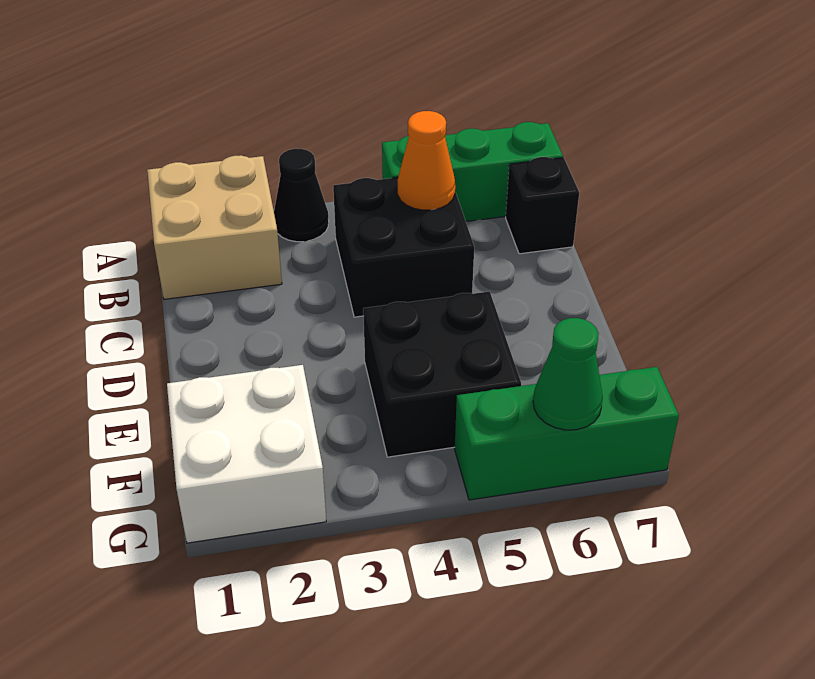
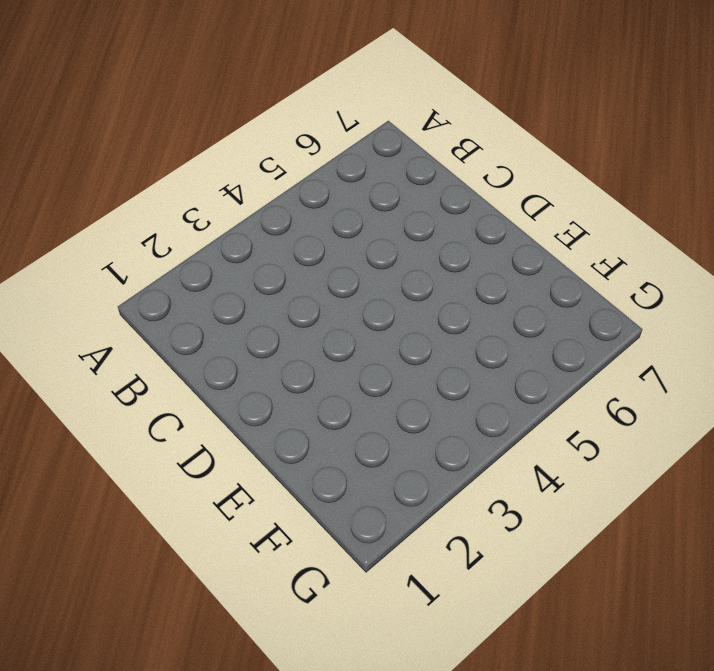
none -> tan 2x2 brick [147,155,282,299]
none -> black 1x1 cone [274,149,329,242]

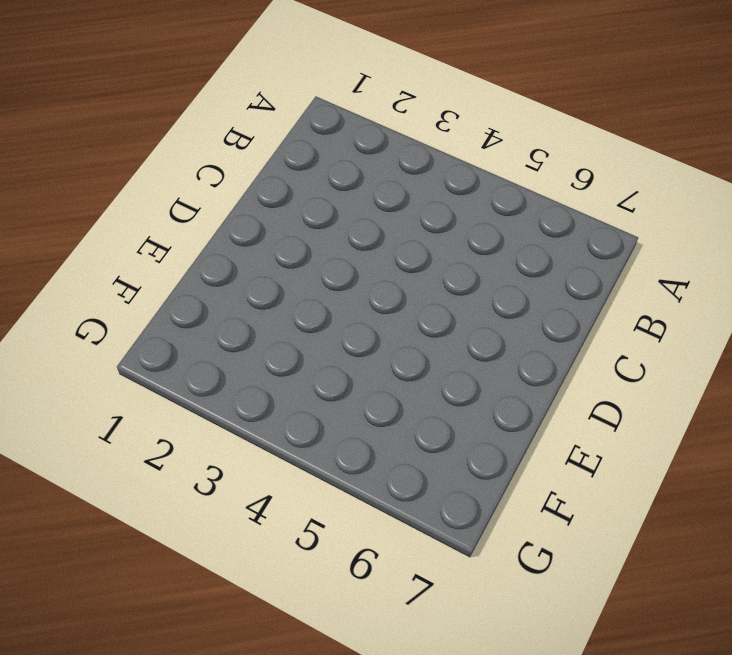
none -> tan 2x2 brick [147,155,282,299]
none -> black 1x1 cone [274,149,329,242]

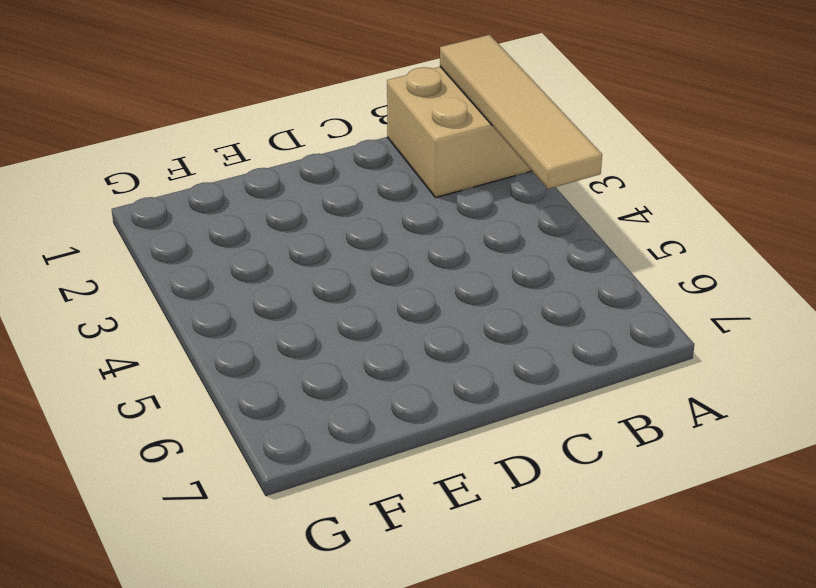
tan 1x4 tile [440,35,602,189] -> none
none -> black 1x1 cone [274,149,329,242]
none -> green 1x3 brick [382,122,563,221]

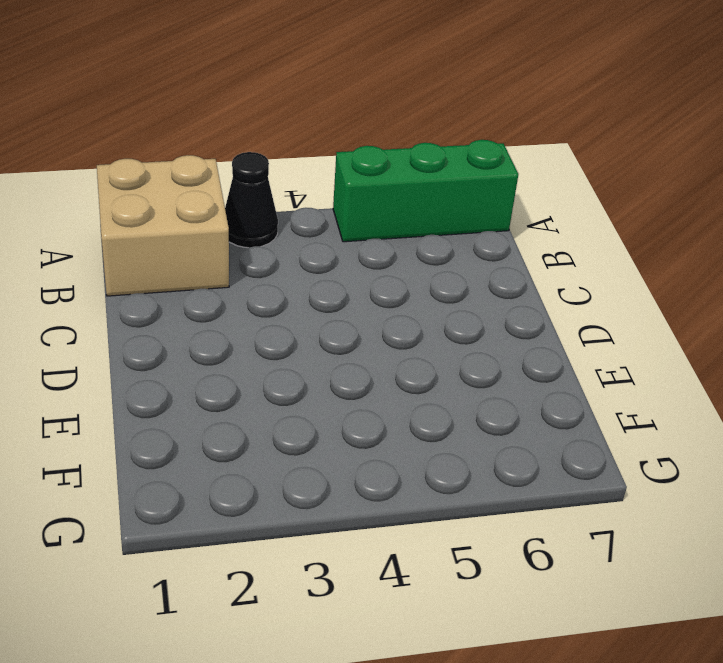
none -> black 2x2 brick [333,177,474,317]
none -> black 1x1 brick [506,157,579,254]

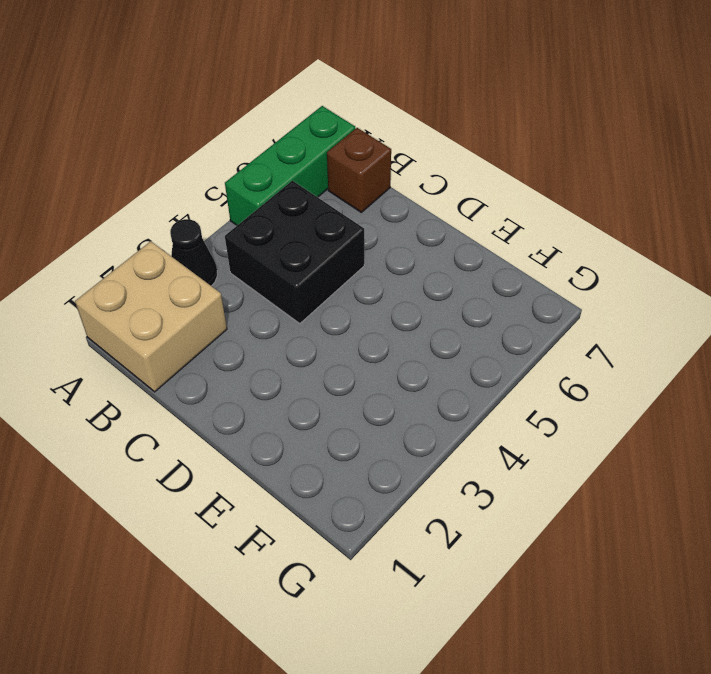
brown 1x1 brick [327,128,391,212] -> black 1x1 brick [506,157,579,254]
none -> black 2x2 brick [363,291,521,457]
none -> white 2x2 brick [167,365,326,543]

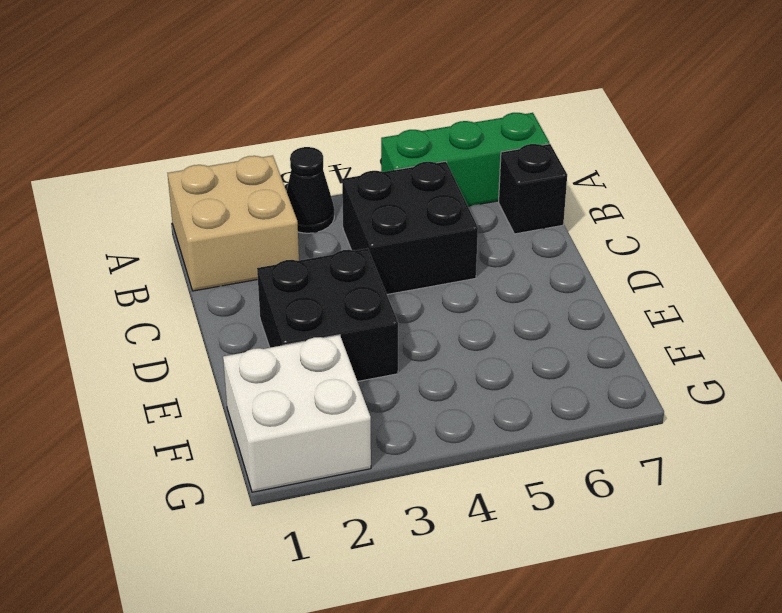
black 2x2 brick [257,248,398,381] -> black 2x2 brick moved to [363,291,521,457]
none -> green 1x3 brick [455,367,679,500]
none -> orange 1x1 cone [397,111,455,210]

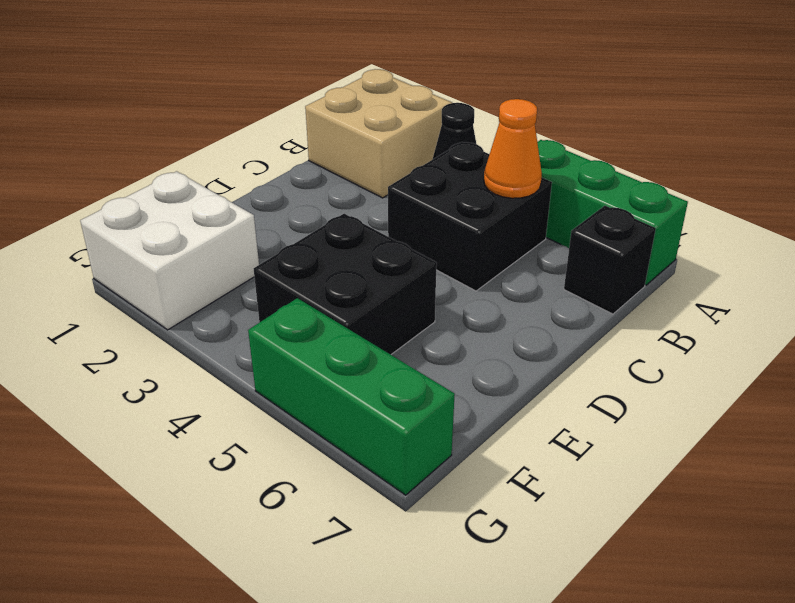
none -> green 1x1 cone [533,318,603,430]

